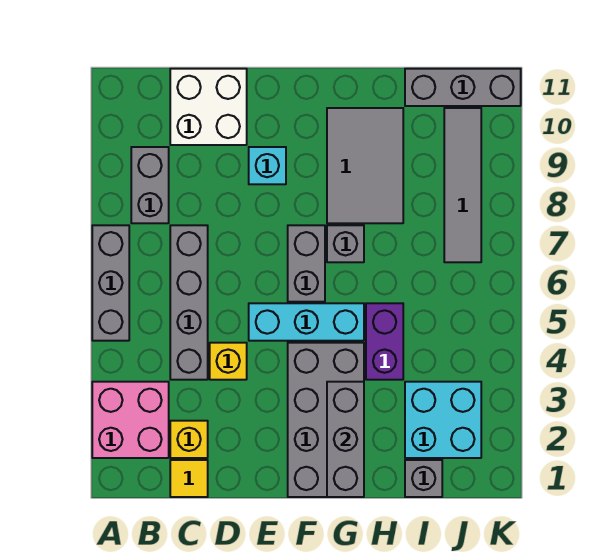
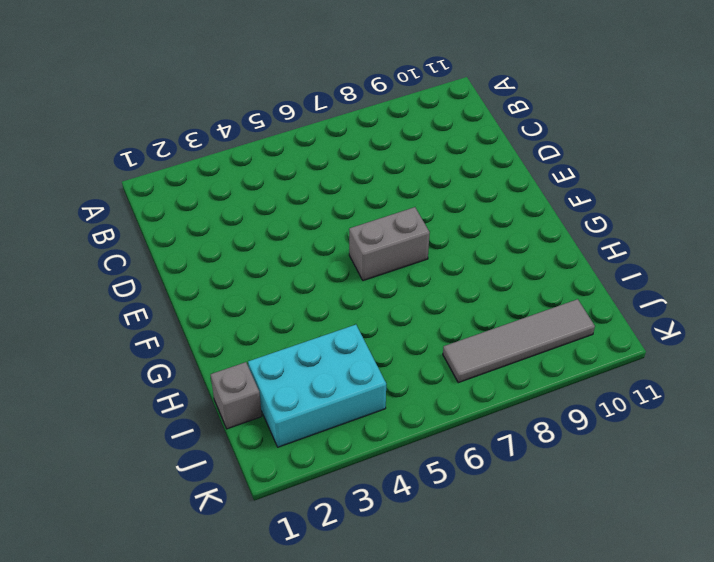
cyan 2x3 brick [248,325,386,447] -> cyan 2x2 brick [405,382,481,458]
none -> pink 2x2 brick [92,382,169,458]
none -> grey 1x3 brick [92,225,129,341]
none -> grey 1x2 brick [131,147,169,223]

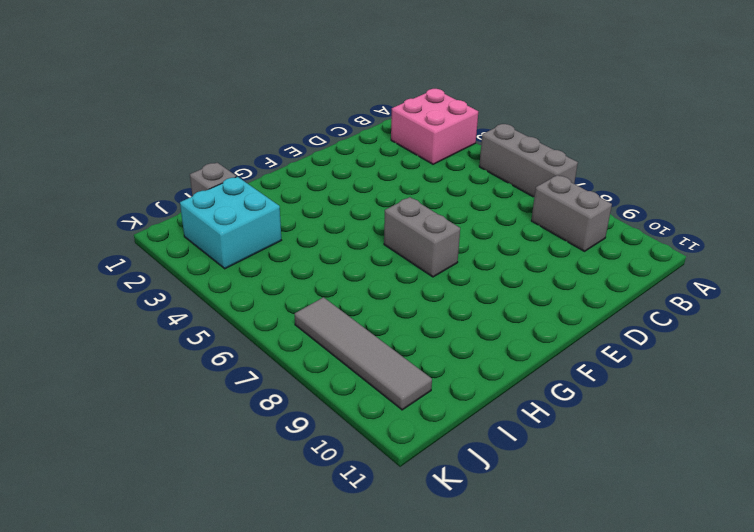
none -> yellow 1x1 tile [170,460,208,497]
none -> yellow 1x1 brick [170,421,208,458]
none -> grey 1x4 brick [170,225,208,380]

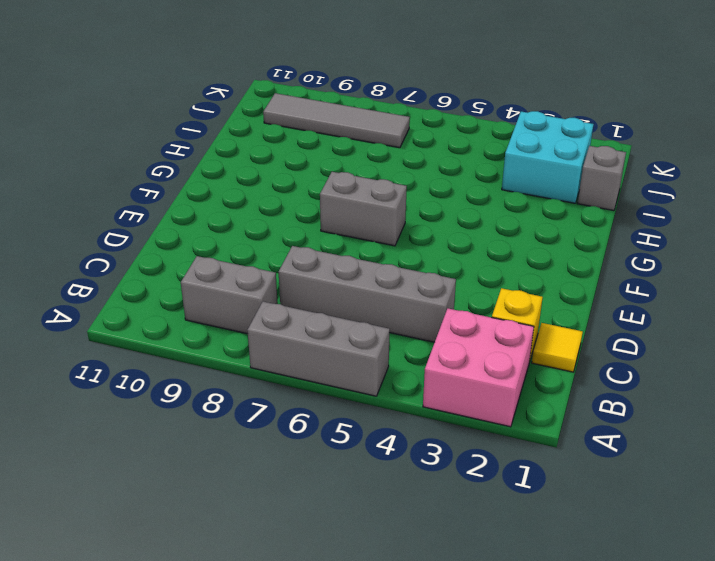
none -> white 2x2 brick [170,69,247,145]
none -> yellow 1x1 brick [210,343,247,380]
none -> cyan 1x3 brick [249,303,364,341]

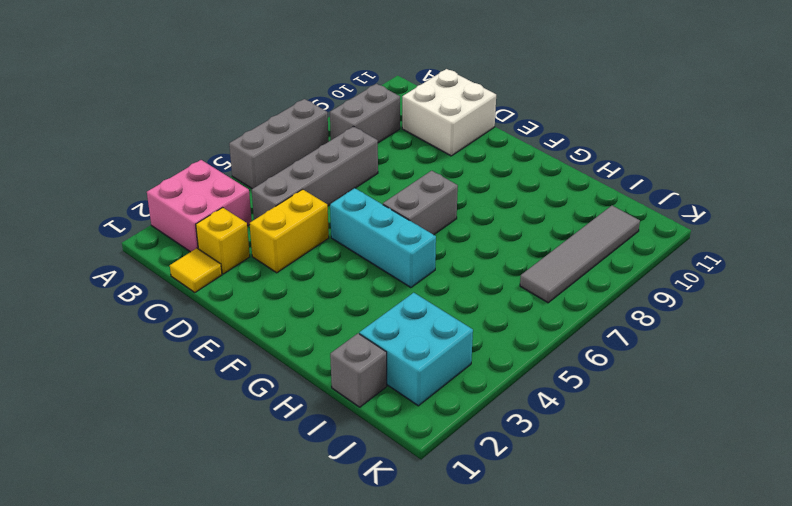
yellow 1x2 brick [250,189,329,273] -> yellow 1x1 brick [210,343,247,380]
none -> cyan 1x1 brick [249,147,286,184]
none -> grey 2x4 brick [288,343,364,497]
none -> grey 1x1 brick [327,225,364,262]

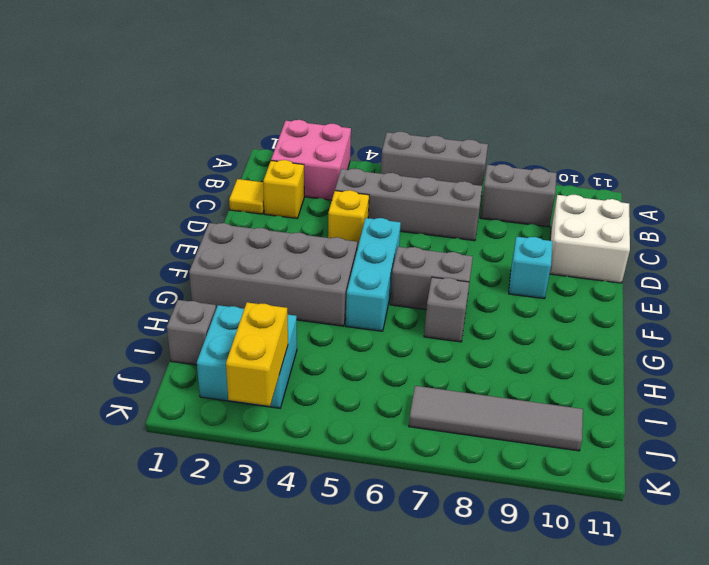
yellow 1x2 brick [226,302,288,406] -> none
none -> grey 2x3 tile [327,108,403,223]
none -> purple 1x2 brick [366,303,403,380]
none -> grey 1x3 brick [405,69,521,106]

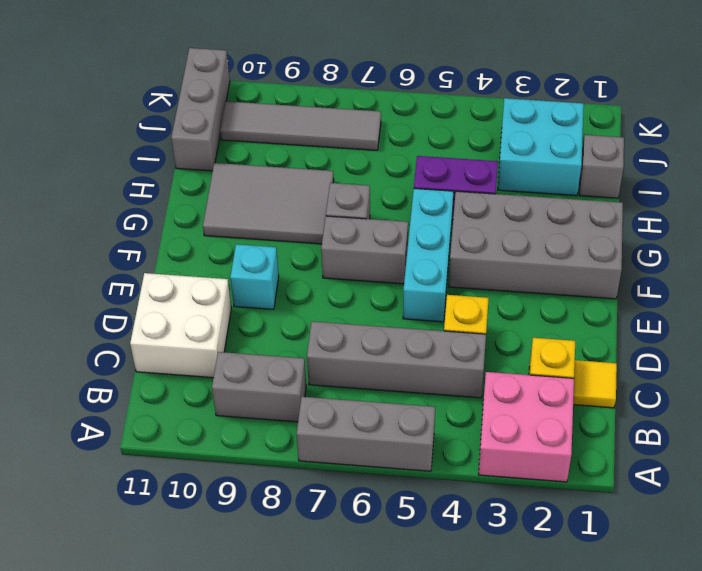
none -> grey 1x3 brick [327,382,364,497]

